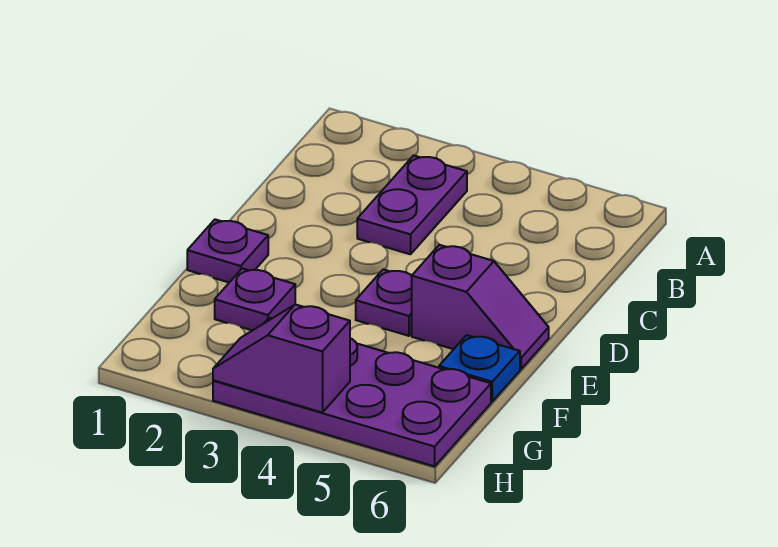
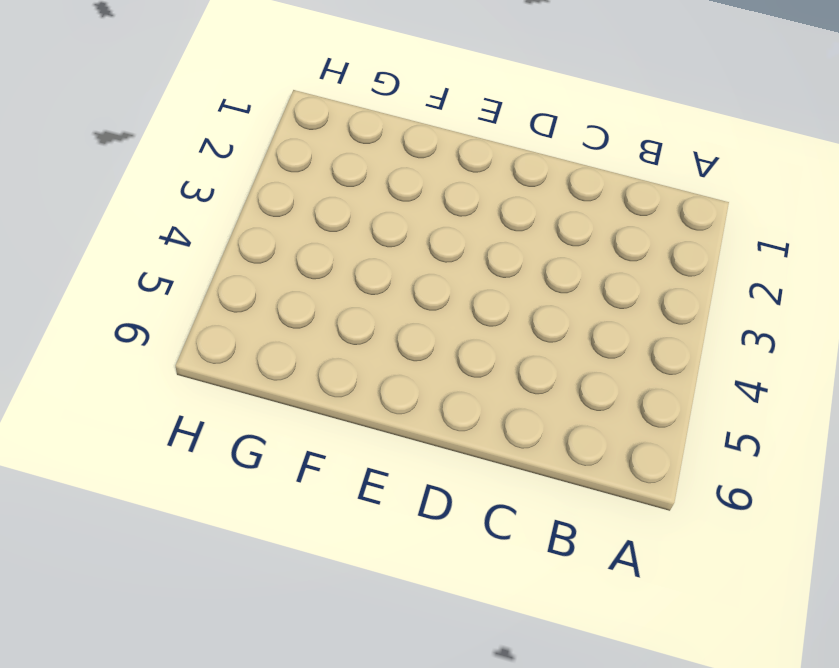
none -> purple 1x2 plate [357,155,467,254]
none -> purple 1x1 plate [187,219,268,282]

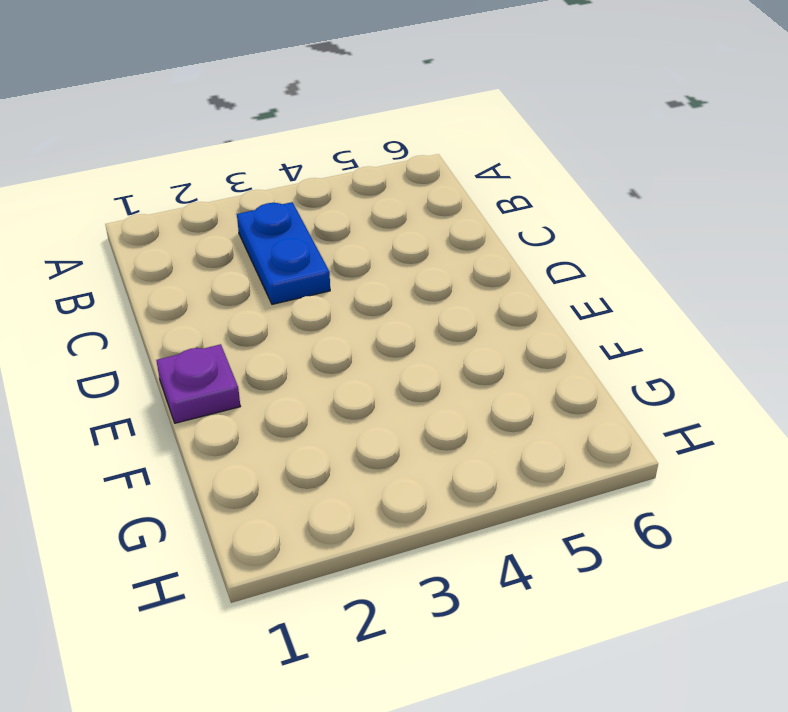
blue 1x2 plate [237,202,330,304] -> purple 1x2 plate [357,155,467,254]
none -> purple 1x1 plate [356,269,412,336]
none -> purple 1x2 slope [412,245,549,369]

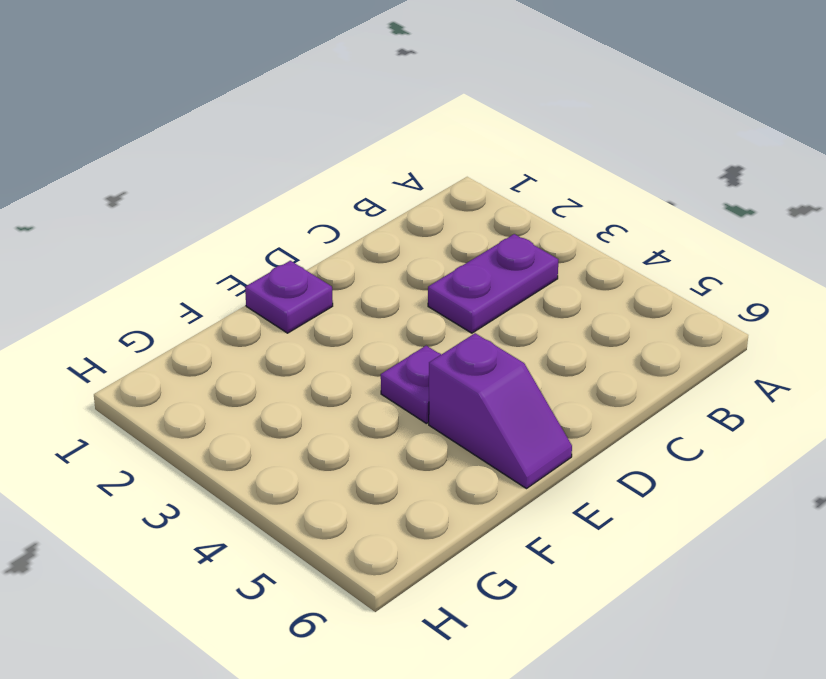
none -> purple 1x1 plate [215,268,295,330]
none -> blue 1x1 plate [439,335,520,401]

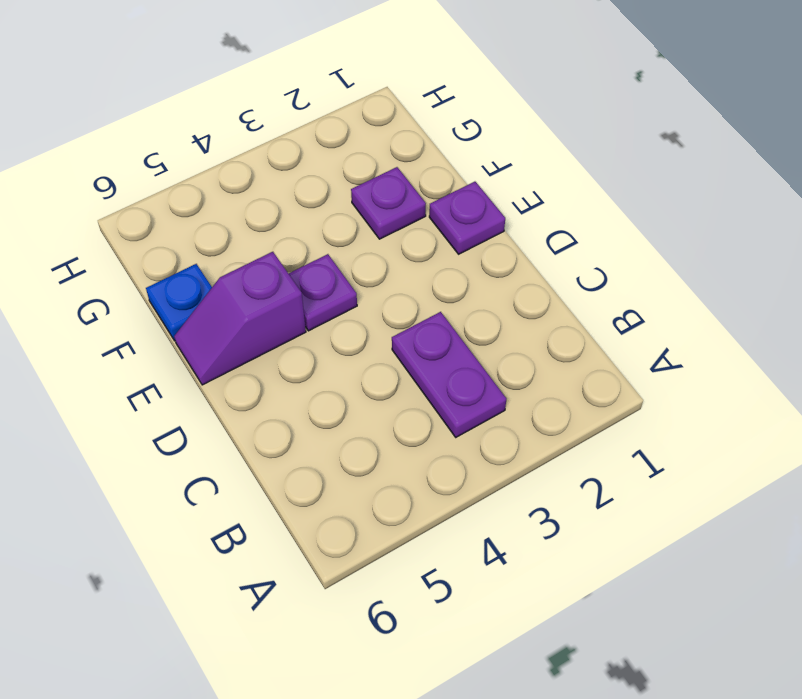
none -> purple 2x4 plate [213,318,491,466]
none -> purple 1x2 slope [213,304,350,413]

